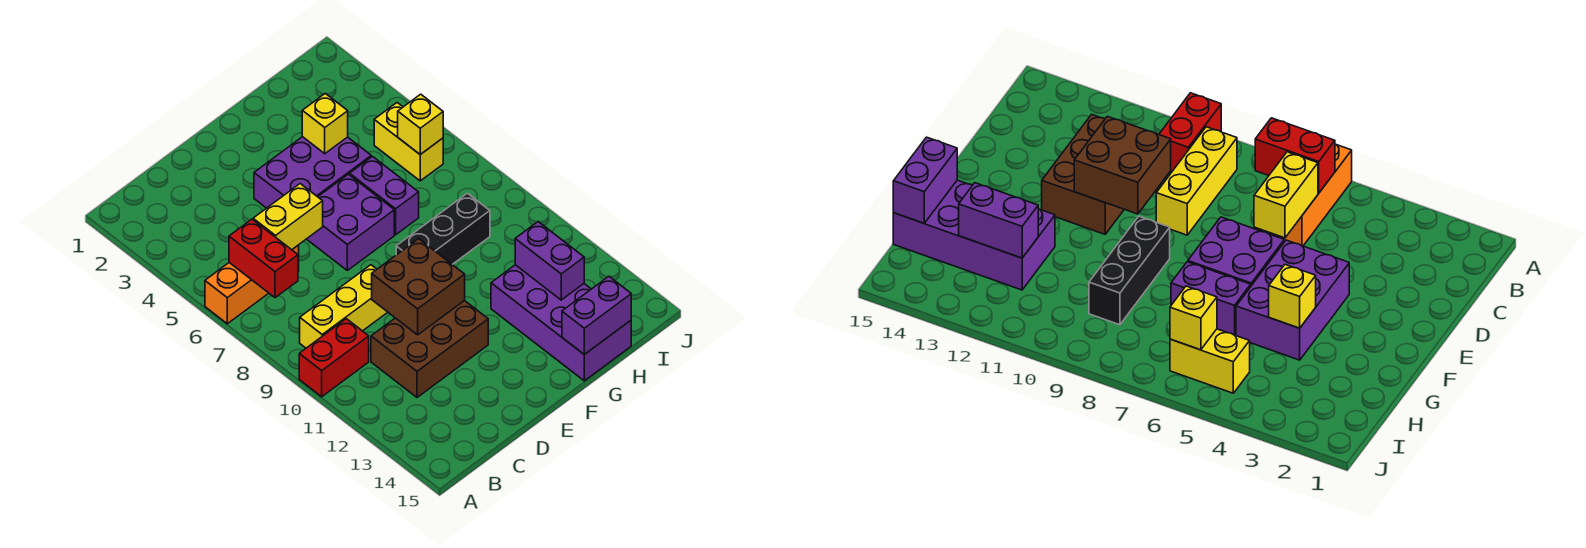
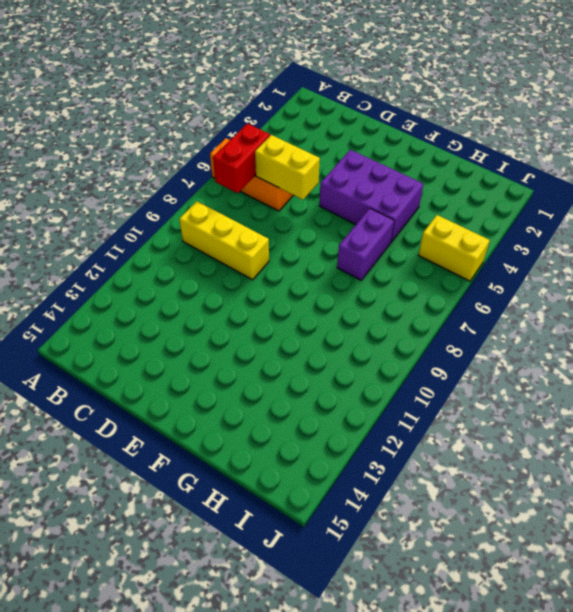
yellow 1x2 brick [419,215,490,281] -> yellow 1x2 brick turned to [374,103,443,181]
none -> red 1x2 brick [299,319,369,397]
none -> brown 2x3 brick [371,300,488,397]
none -> purple 2x2 brick [307,174,394,270]

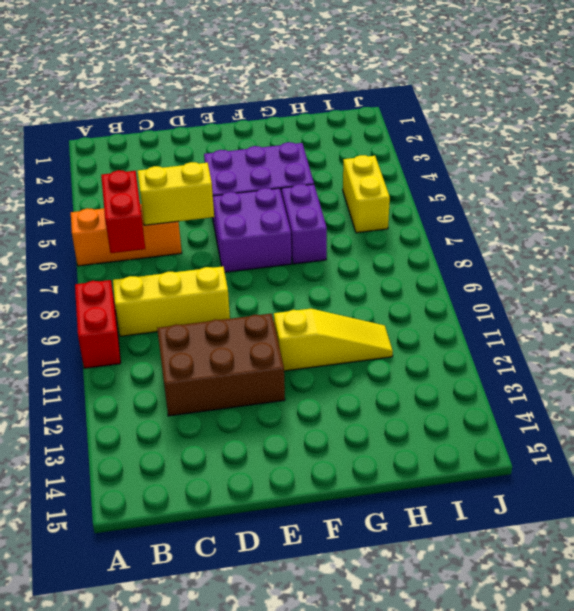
red 1x2 brick [75,280,121,368] -> red 1x2 brick turned to [299,319,369,397]
yellow 1x3 slope [274,309,393,371] -> none
none -> black 1x3 brick [396,193,490,264]
none -> purple 2x4 brick [491,265,631,381]
none -> brown 2x2 brick [372,239,465,335]

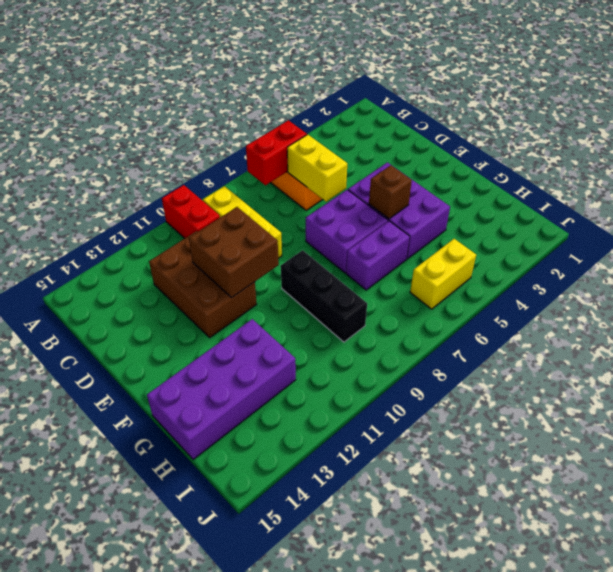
brown 1x1 brick [369,165,412,219] -> none
none -> yellow 1x1 brick [302,93,348,154]
none -> purple 1x2 brick [562,277,631,354]
none -> purple 1x2 brick [515,222,584,300]

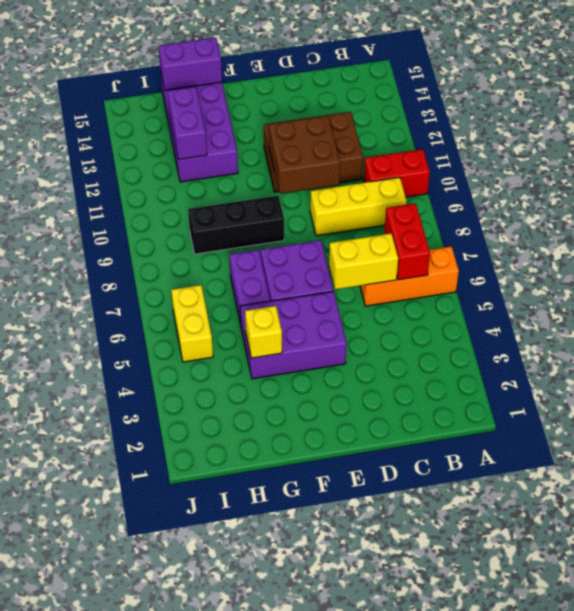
none -> yellow 1x1 brick [398,94,443,154]

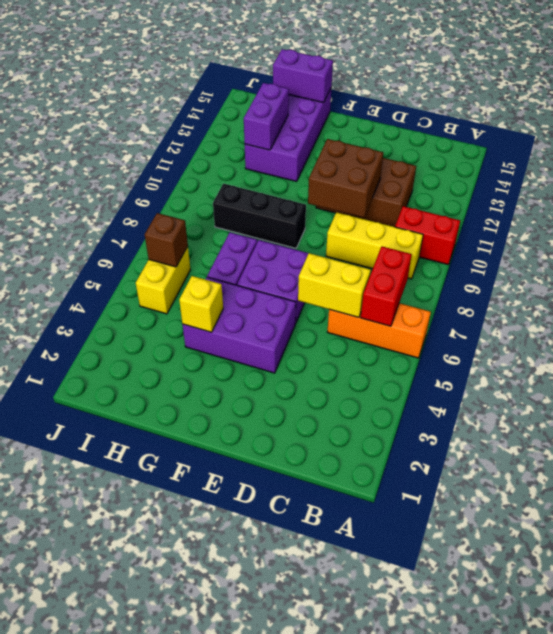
brown 1x1 brick [145,213,188,267] -> yellow 1x1 brick [398,94,443,154]

